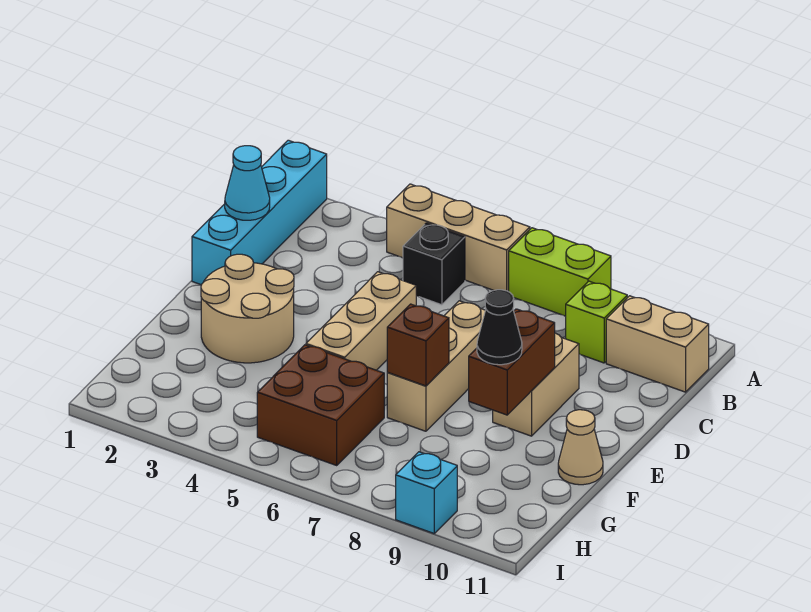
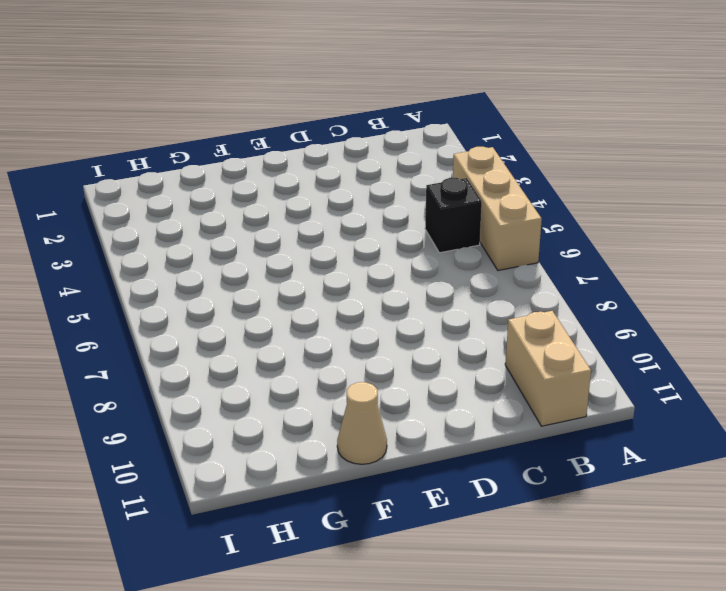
none -> cyan 1x4 brick [192,140,327,285]
none -> lime 1x2 brick [509,228,611,316]
none -> lime 1x1 brick [566,281,627,363]

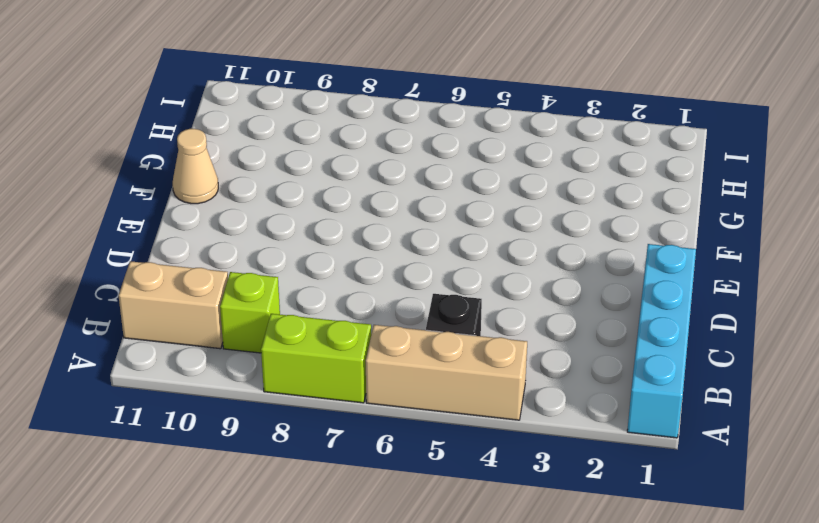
none -> tan 1x3 brick [306,272,416,370]
none -> tan 1x3 brick [387,301,485,431]
none -> tan 1x2 brick [493,333,579,436]

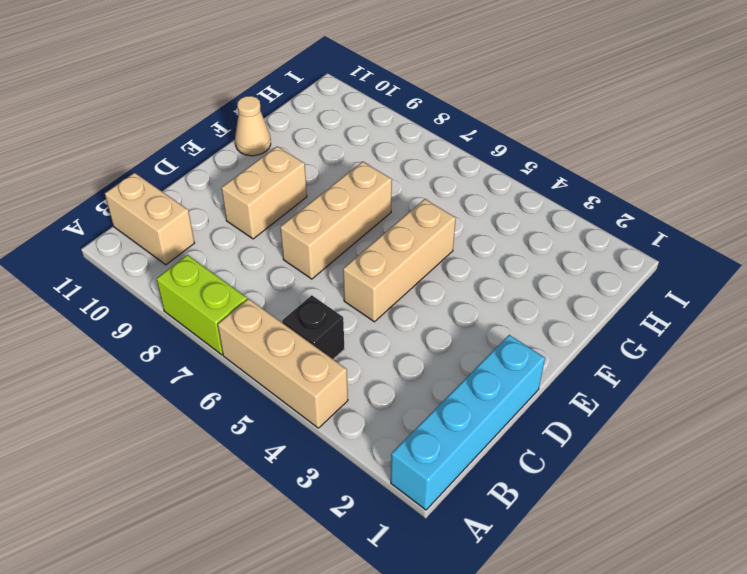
none -> lime 1x1 brick [566,281,627,363]
none -> tan 2x2 round brick [201,254,294,363]
none -> brown 2x2 brick [257,345,384,465]

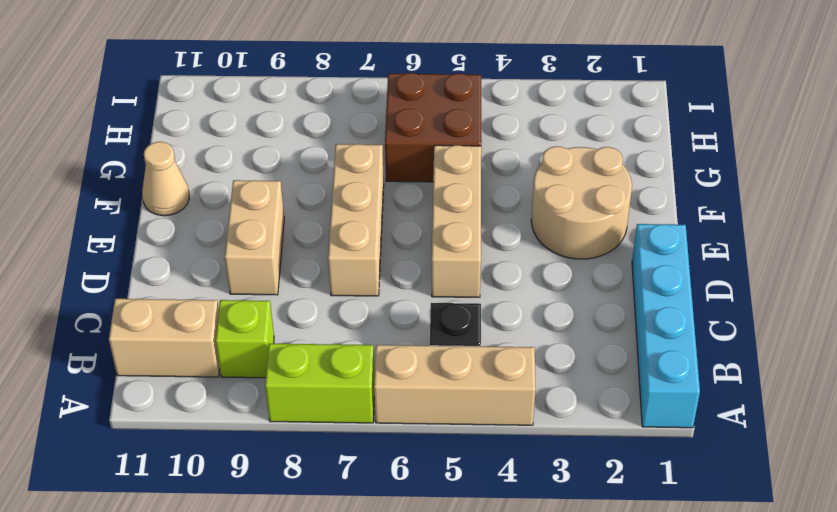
none -> cyan 1x1 brick [396,452,457,533]
none -> cyan 1x1 cone [225,146,270,220]
none -> brown 1x2 brick [469,309,555,415]

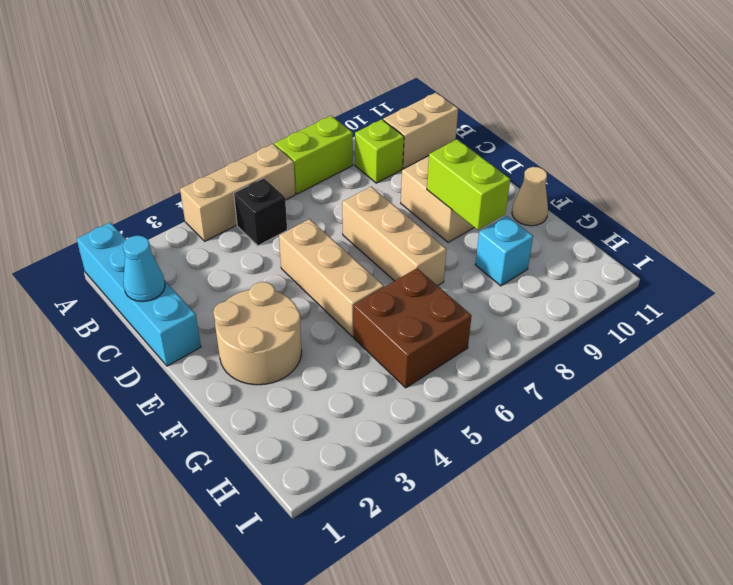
lime 1x2 brick [427,139,510,230] -> brown 1x2 brick [469,309,555,415]
cyan 1x1 brick [475,216,533,286] -> cyan 1x1 brick moved to [396,452,457,533]
none -> brown 1x1 brick [387,304,449,386]
none -> black 1x1 cone [477,290,522,365]

